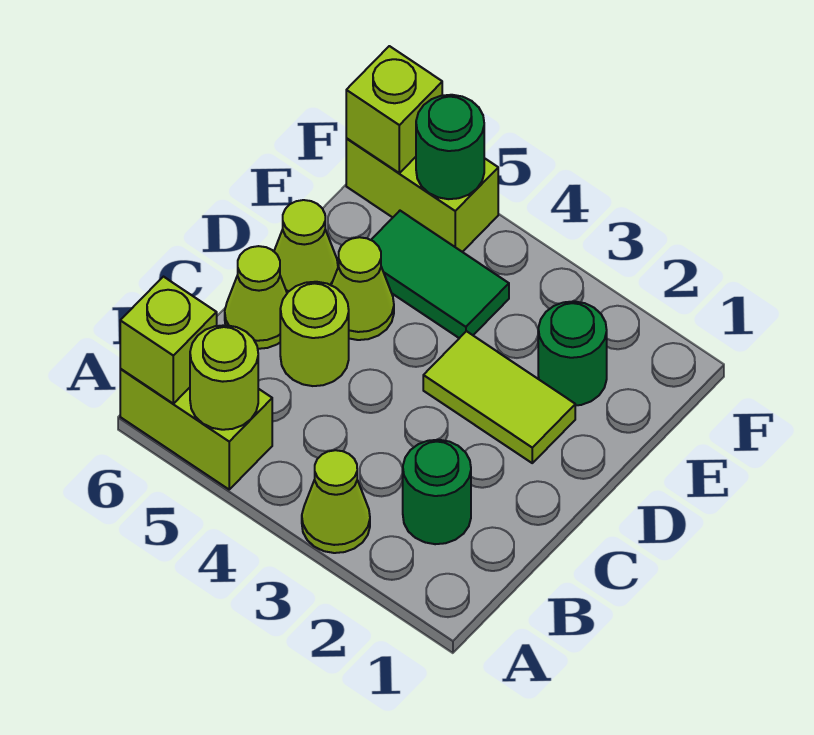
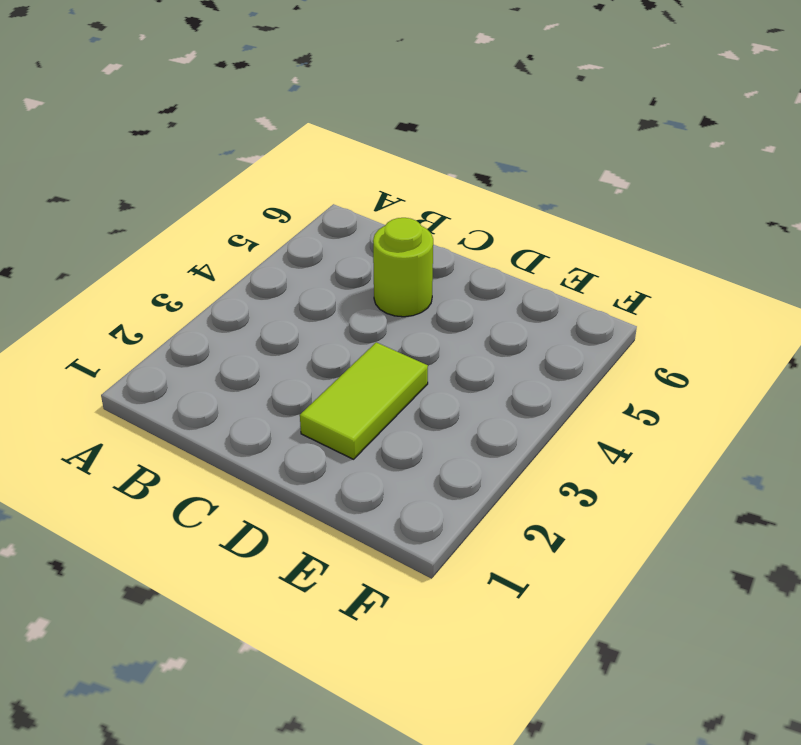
none -> lime 1x1 cone [302,450,370,553]
none -> lime 1x2 brick [120,369,272,489]
none -> green 1x1 round brick [403,440,471,544]

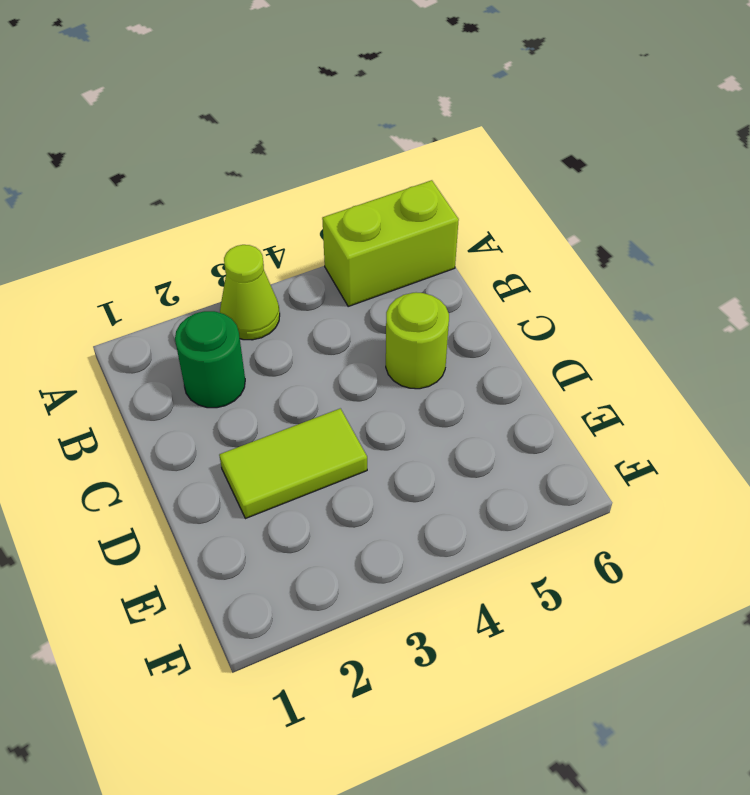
none -> lime 1x1 cone [225,246,287,349]
none -> lime 1x1 cone [331,237,394,340]
none -> lime 1x1 cone [274,200,338,293]

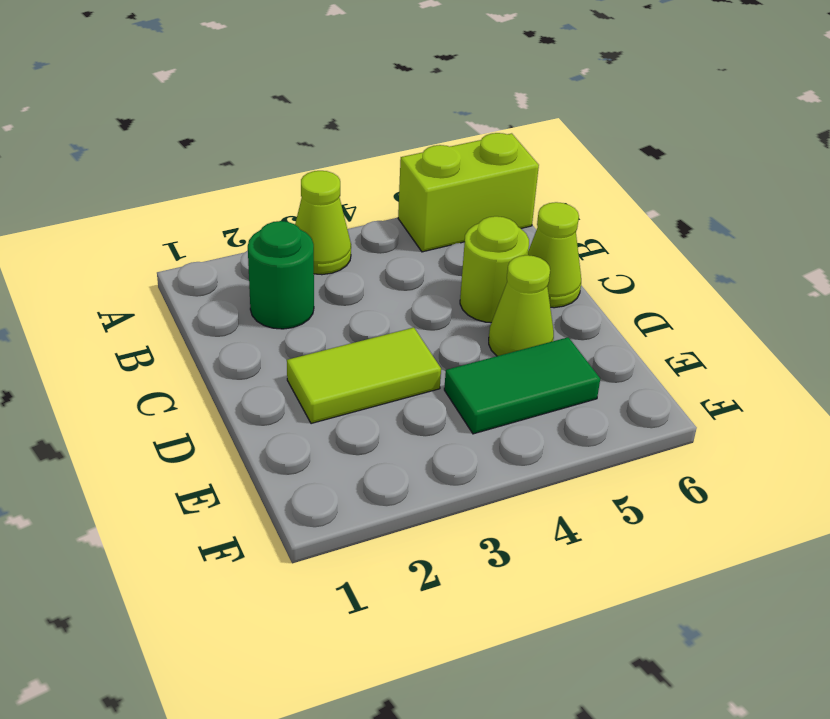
none -> lime 1x1 cone [274,200,338,293]
none -> green 1x1 round brick [538,301,607,406]
none -> lime 1x2 brick [346,139,498,252]

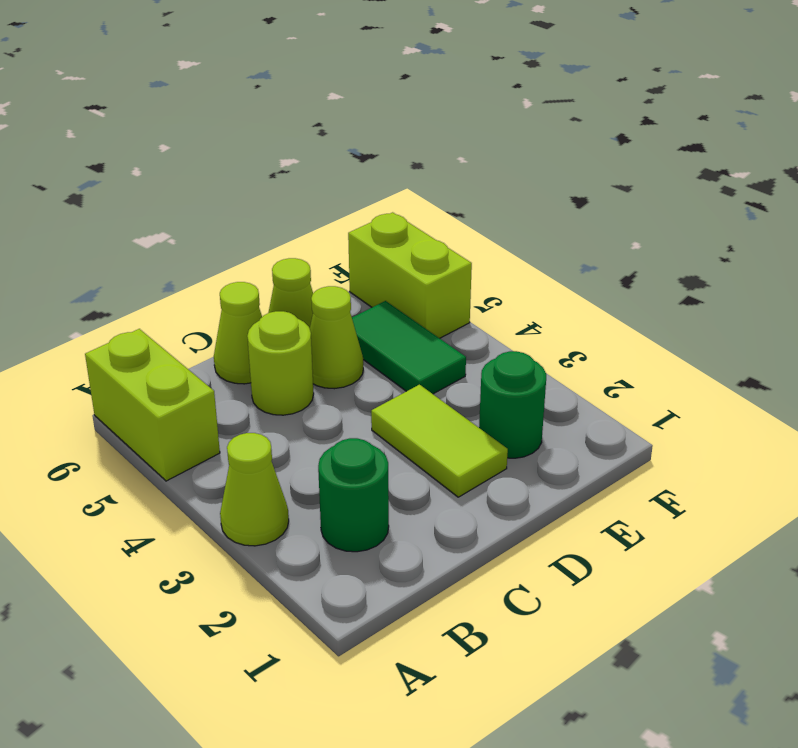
none -> lime 1x1 round brick [190,325,258,430]
none -> lime 1x1 brick [120,277,217,404]
none -> green 1x1 round brick [416,95,484,199]

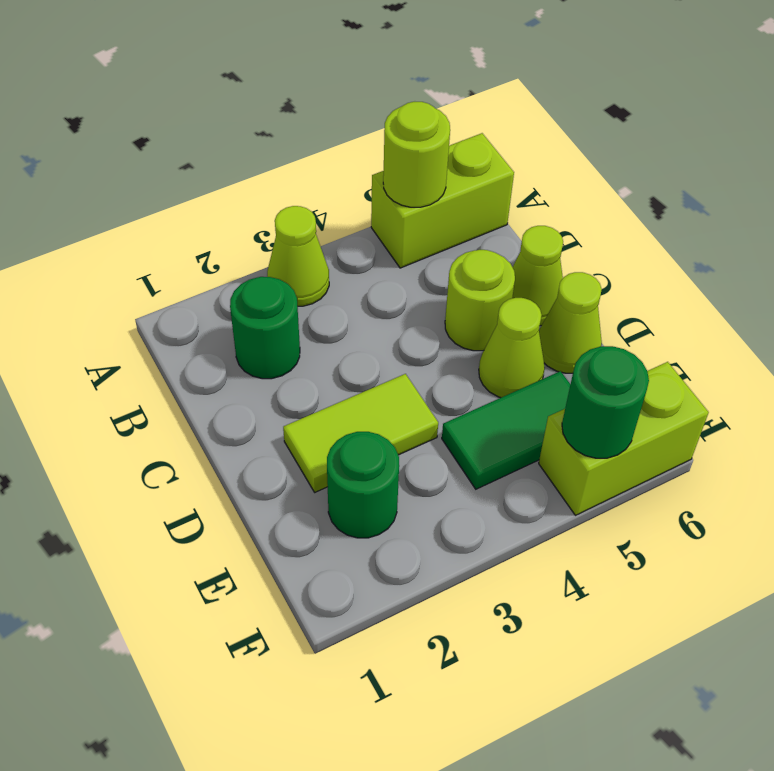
none -> lime 1x1 brick [120,277,217,404]
none -> lime 1x1 brick [346,46,442,173]

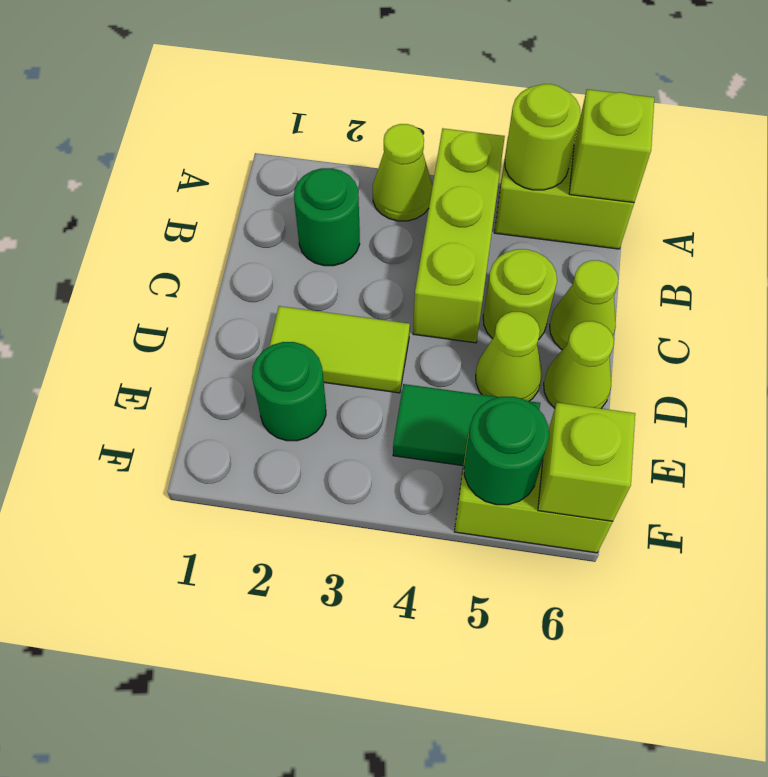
lime 1x3 brick [413,128,505,343] -> none

